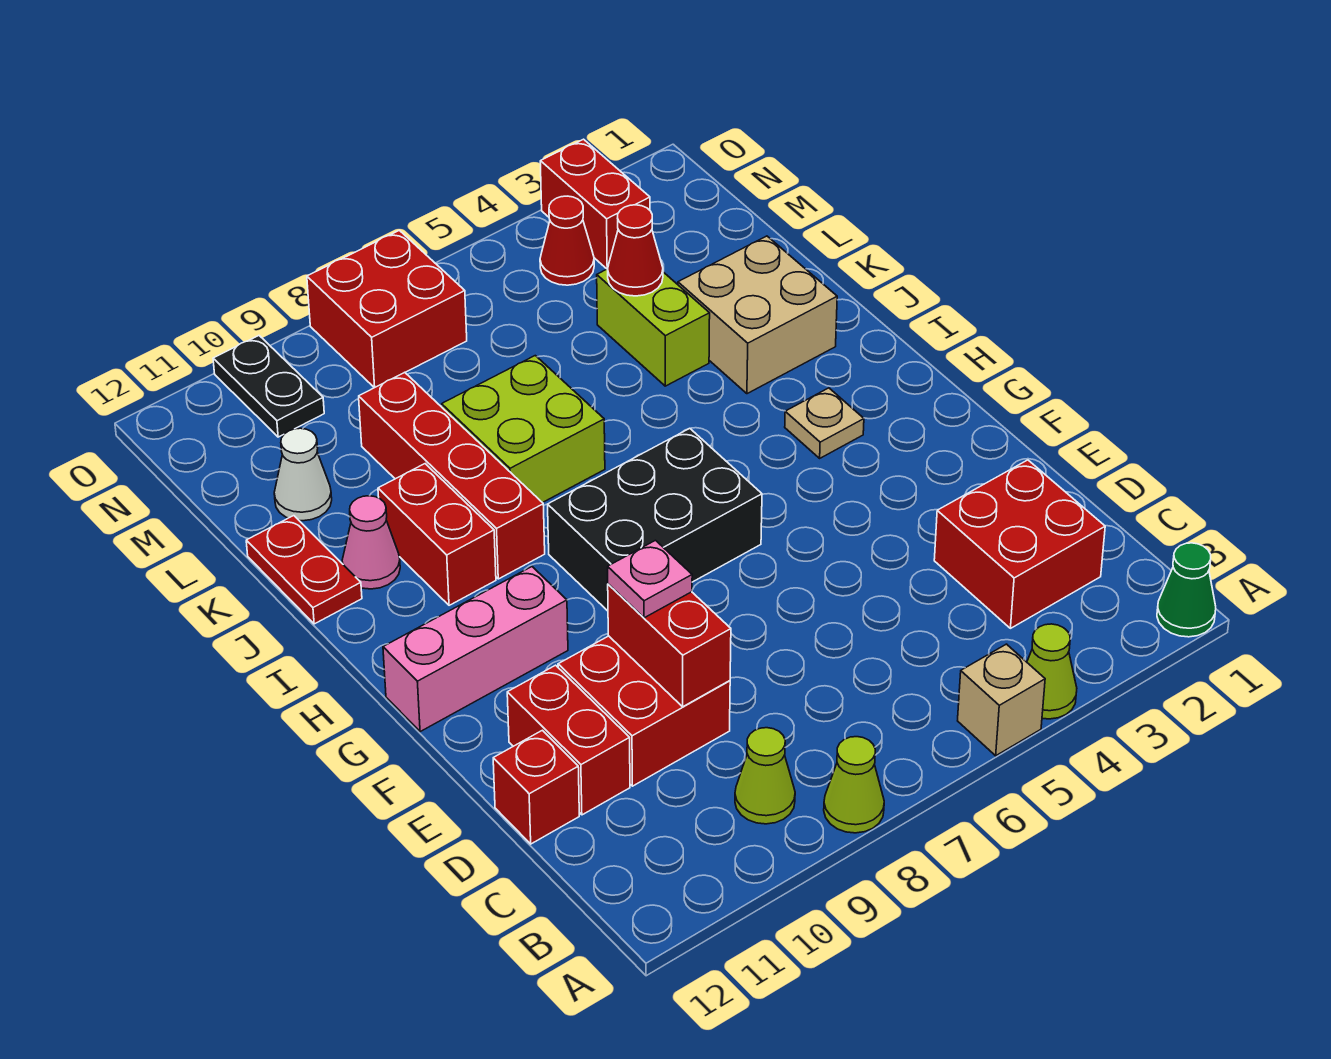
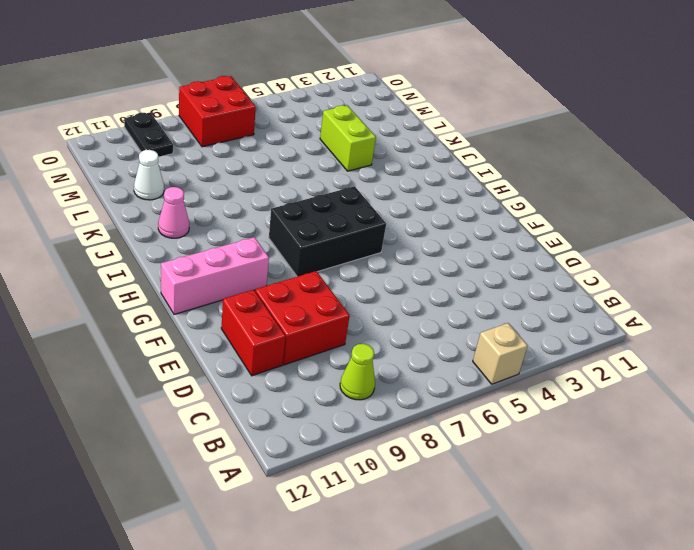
none -> green 1x1 cone [1157,543,1216,637]
none -> lime 1x1 cone [1027,624,1077,719]
none -> lime 1x1 cone [824,737,884,833]

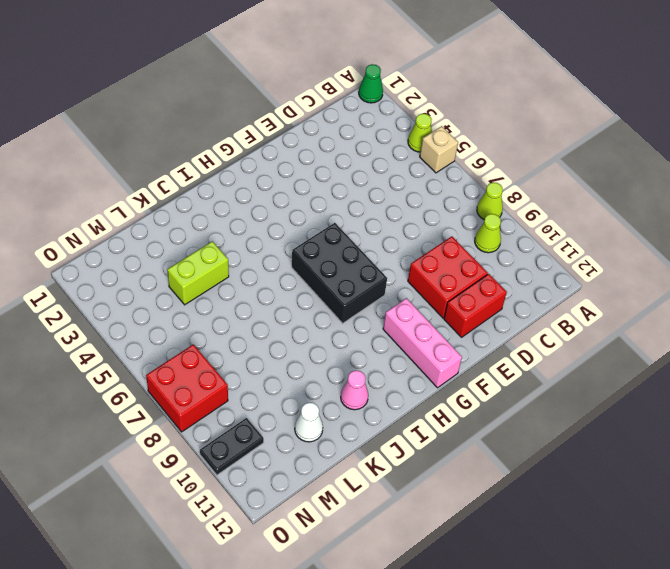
none -> red 2x2 brick [934,460,1105,628]
none -> red 1x1 brick [493,730,579,844]
none -> tan 1x1 plate [785,388,864,458]

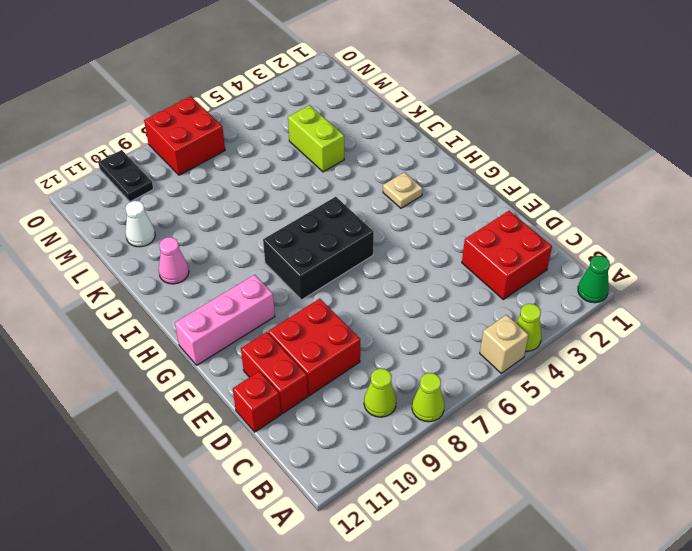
none -> red 1x4 brick [359,372,545,579]
none -> red 1x2 brick [378,464,496,605]
none -> tan 2x2 brick [678,236,837,394]

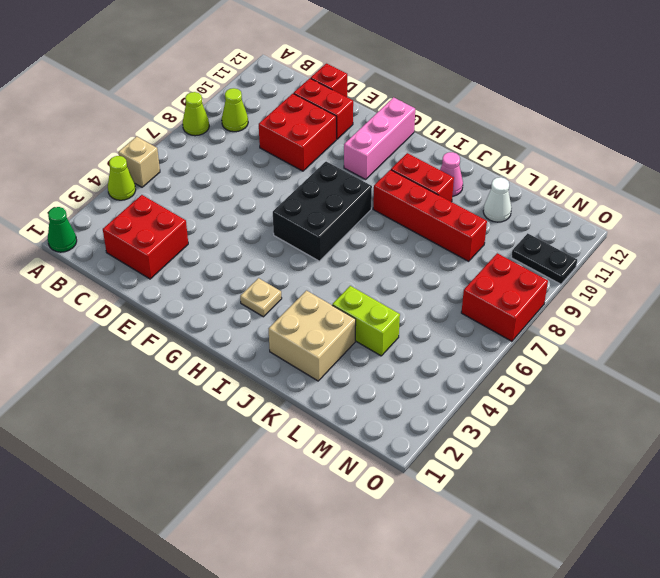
none -> lime 2x2 brick [442,356,605,503]
none -> red 1x2 plate [246,516,362,624]
none -> red 1x2 brick [540,139,650,269]

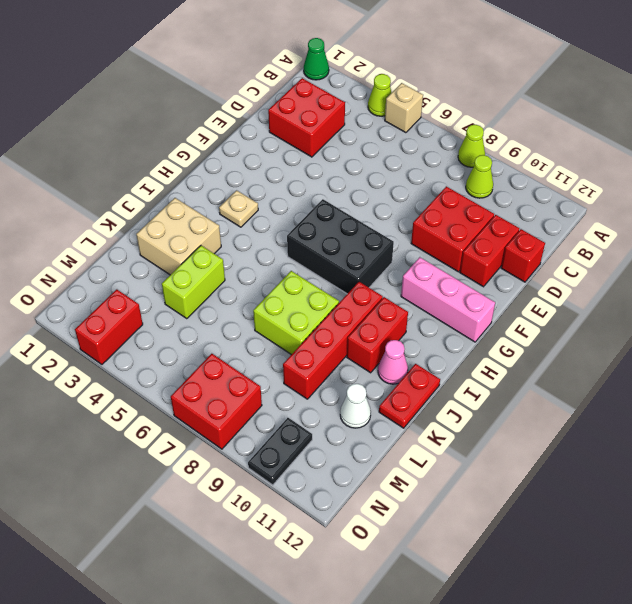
none -> red 1x1 cone [540,196,594,285]
none -> red 1x2 brick [608,584,731,707]
none -> red 1x1 cone [608,205,663,296]

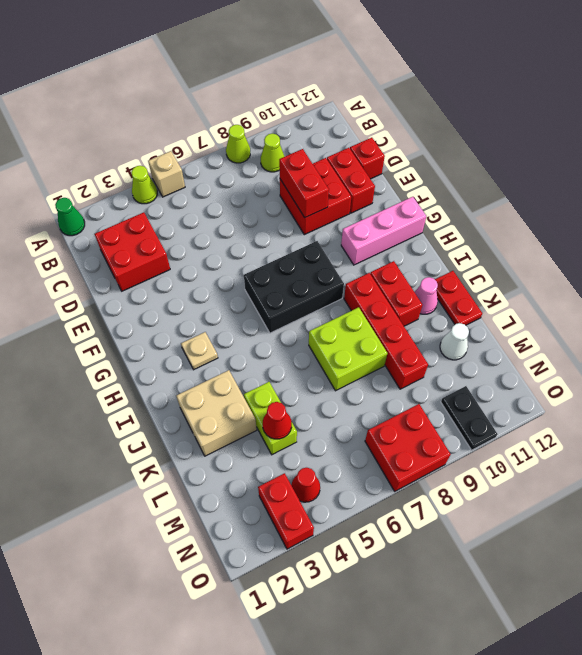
none -> pink 1x1 plate [608,540,692,618]

